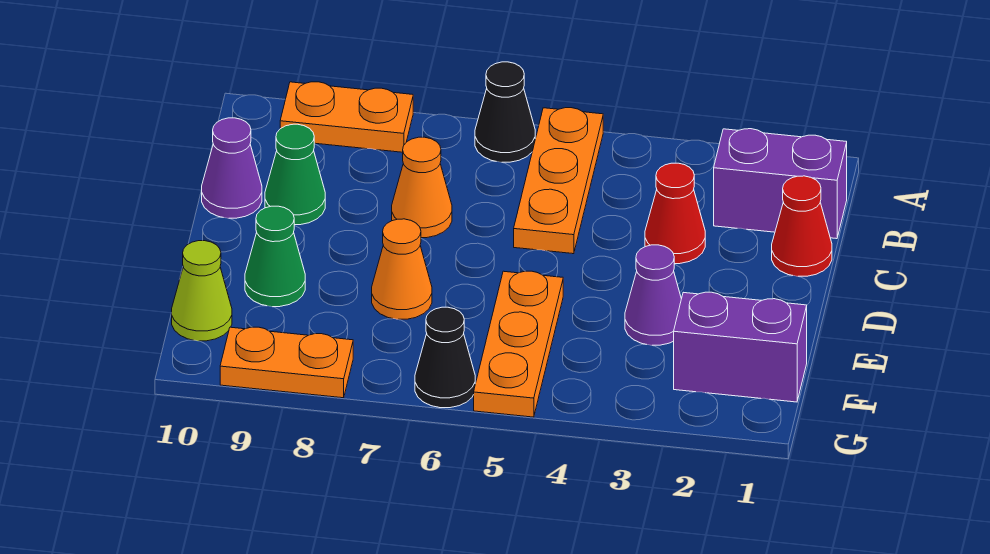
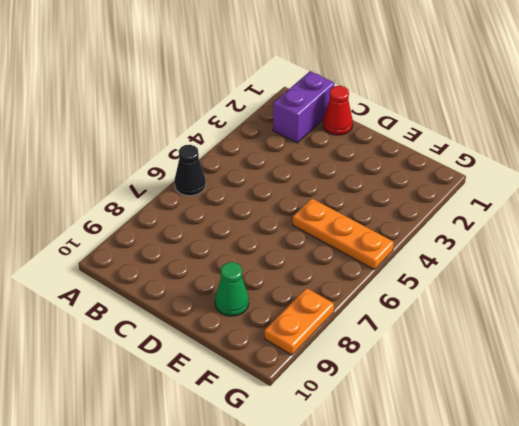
none -> orange 1x3 plate [514,108,603,254]
none -> orange 1x2 plate [280,82,413,152]
none -> red 1x1 cone [645,163,705,264]

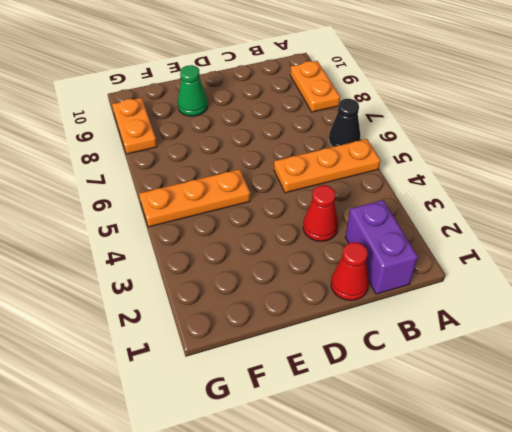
none -> orange 1x1 cone [392,137,452,238]
none -> green 1x1 cone [265,124,325,225]
none -> purple 1x1 cone [202,118,262,218]

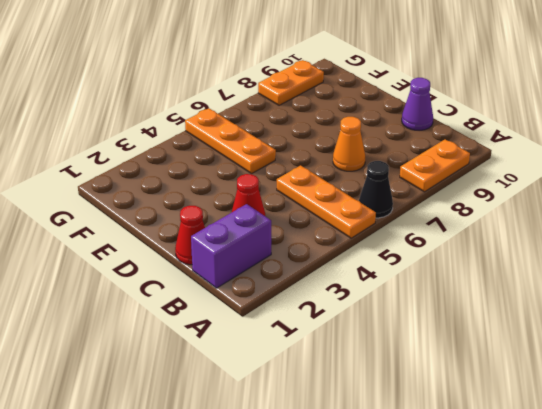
none -> green 1x1 cone [265,124,325,225]
none -> purple 1x1 cone [625,245,681,345]
none -> orange 1x1 cone [372,219,432,319]

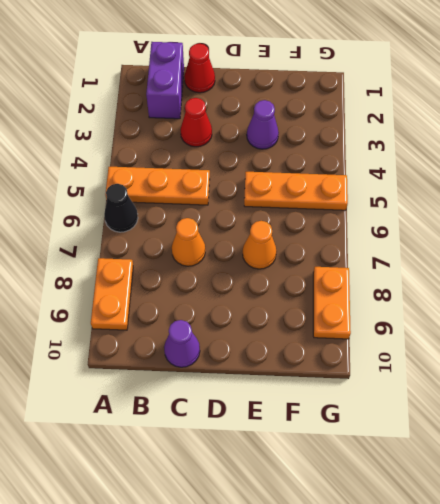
none -> green 1x1 cone [265,124,325,225]
none -> green 1x1 cone [245,206,305,307]
none -> purple 1x2 brick [674,292,807,402]

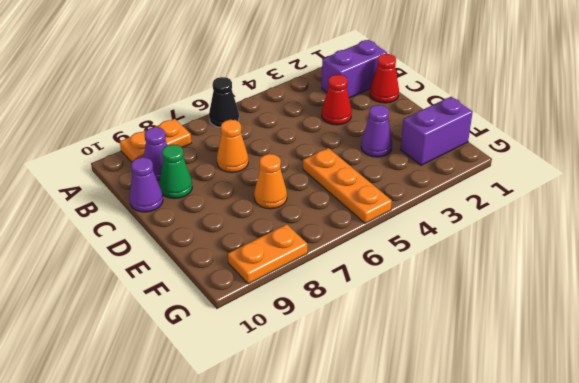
purple 1x1 cone [144,127,167,180] -> none
none -> orange 1x3 plate [514,108,603,254]
none -> green 1x1 cone [245,206,305,307]
none -> lime 1x1 cone [172,241,232,341]

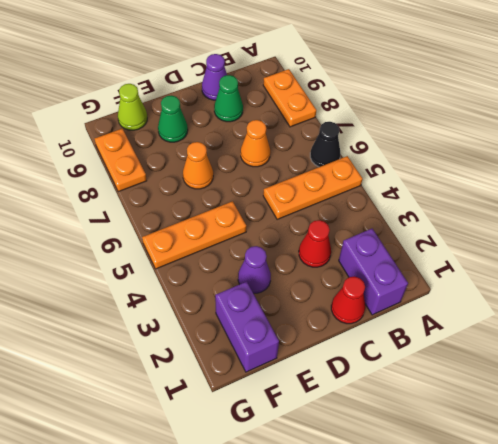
none -> black 1x1 cone [415,307,475,408]

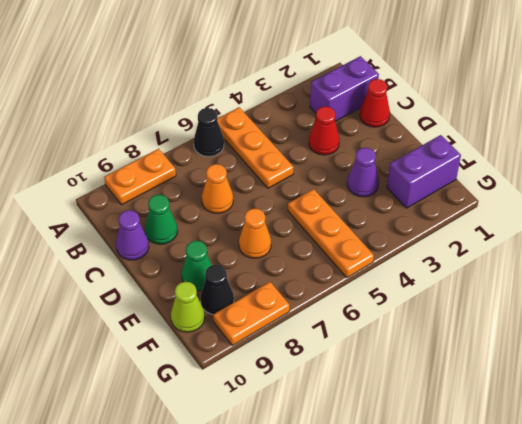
black 1x1 cone [200,265,234,314] -> black 1x1 cone moved to [415,307,475,408]

